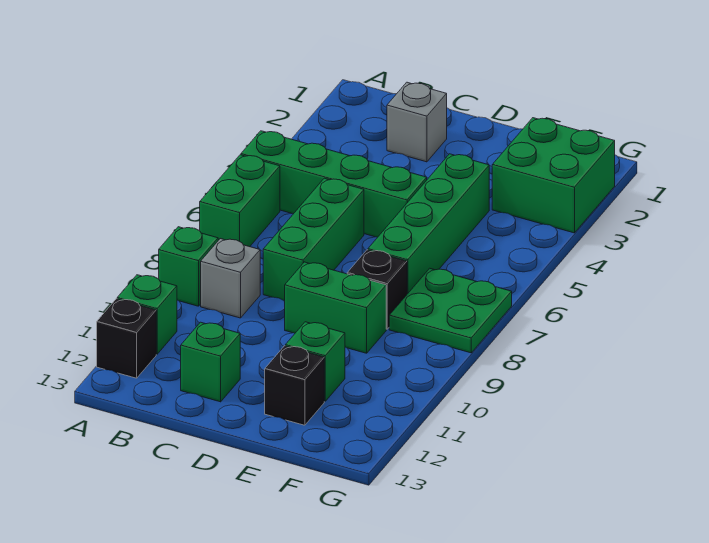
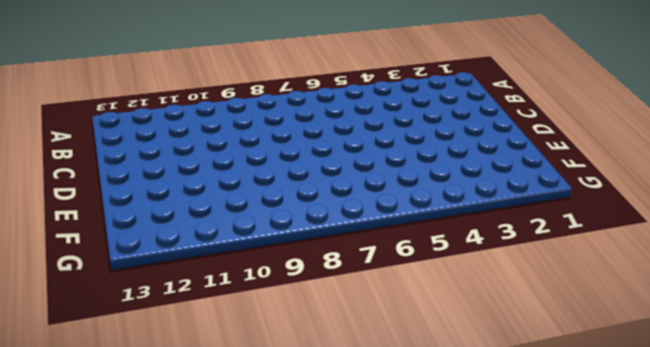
none -> green 1x4 brick [241,131,427,237]
none -> green 1x2 brick [200,155,280,247]
none -> green 1x1 brick [159,227,218,306]

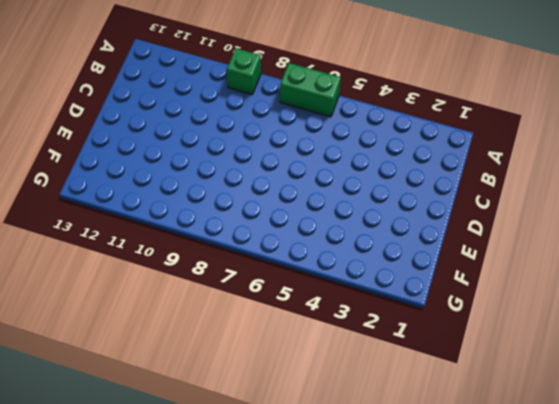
none -> green 1x4 brick [241,131,427,237]
none -> green 1x1 brick [117,275,177,354]
none -> black 1x1 brick [97,299,156,378]

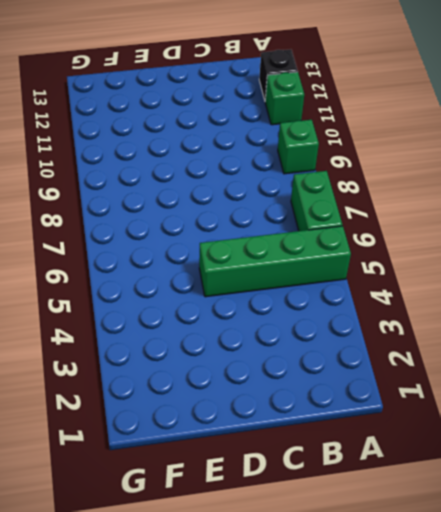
none -> grey 1x1 brick [201,239,260,318]
none -> grey 1x1 brick [387,82,447,162]
none -> green 1x3 brick [263,178,364,301]

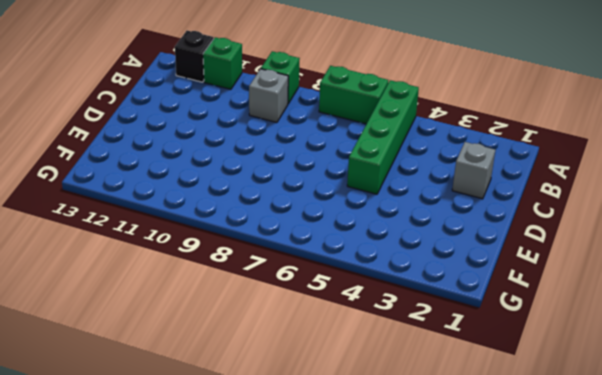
none -> green 1x3 brick [263,178,364,301]
none -> green 1x1 brick [181,322,240,402]
none -> green 1x2 brick [285,262,386,353]

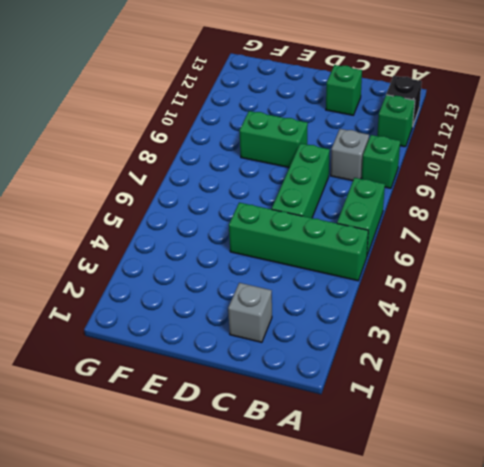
none -> green 1x4 brick [368,154,489,294]
none -> black 1x1 brick [347,250,407,329]
none -> green 1x1 brick [285,322,345,401]

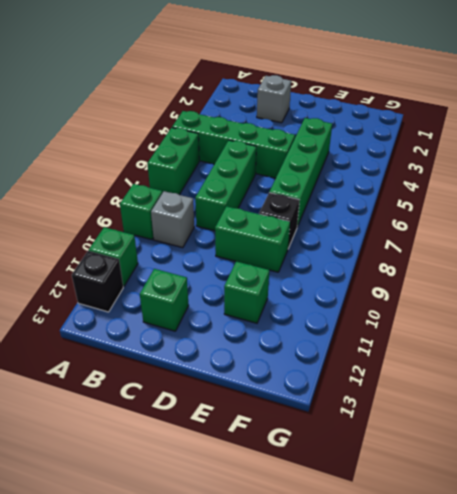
none -> black 1x1 brick [265,346,324,425]
none -> green 2x2 brick [492,118,615,233]
none -> green 2x2 plate [389,268,512,353]

